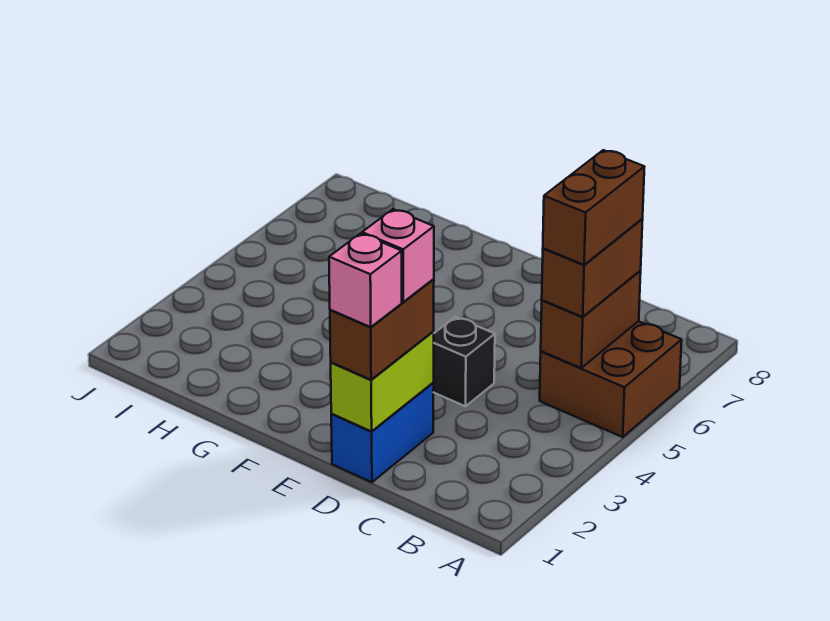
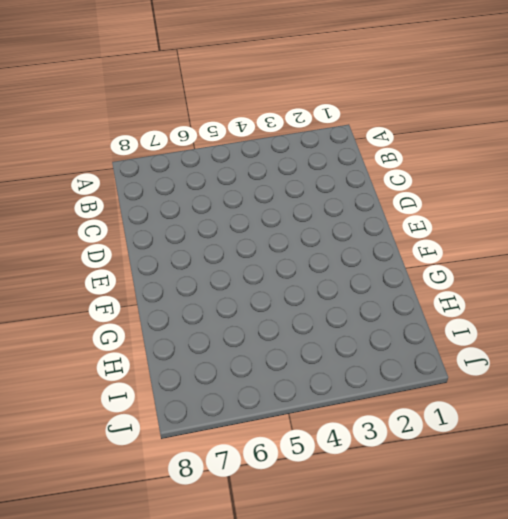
none -> brown 2x2 brick [540,321,682,437]
none -> blue 1x2 brick [331,383,434,482]

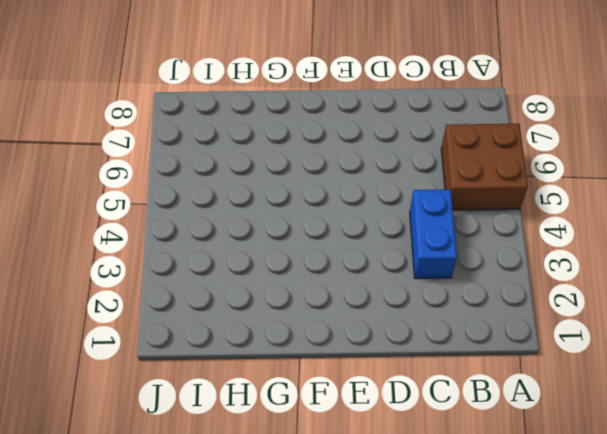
blue 1x2 brick [410,189,457,279] -> blue 1x2 brick moved to [331,383,434,482]
none -> black 1x1 brick [433,317,495,406]
none -> brown 1x2 brick [541,271,641,368]

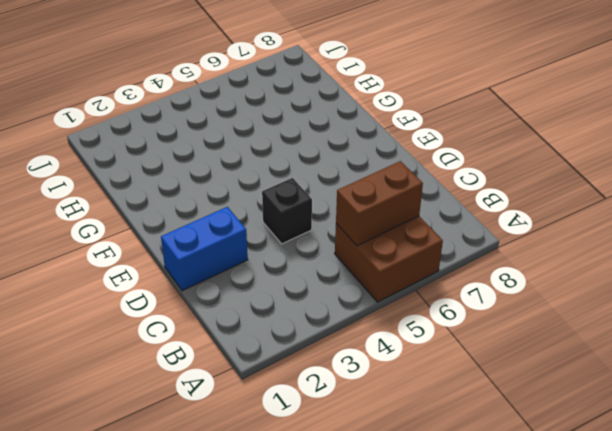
none -> lime 1x2 brick [331,332,434,431]
none -> brown 1x2 brick [542,219,643,317]

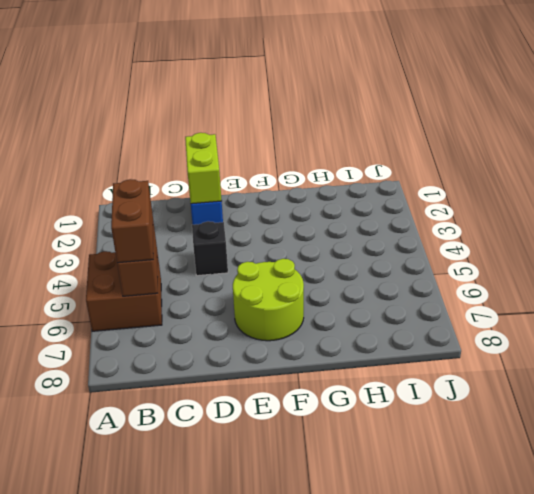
lime 2x2 round brick [233,259,304,341] -> none
none -> brown 1x2 brick [330,279,434,380]
none -> brown 1x2 brick [543,150,644,265]

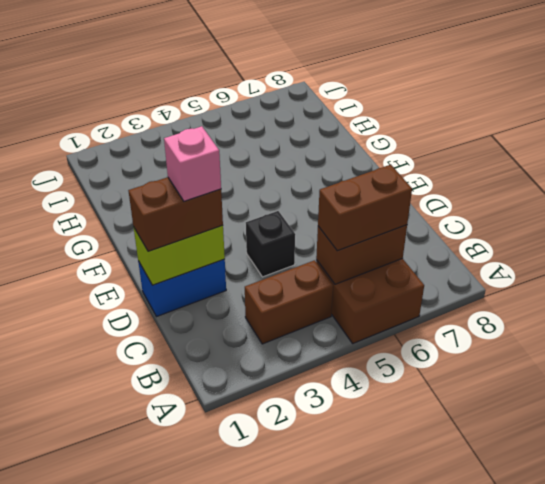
brown 1x2 brick [245,260,333,344] -> brown 1x2 brick moved to [543,150,644,265]
none -> pink 1x1 brick [329,233,402,327]

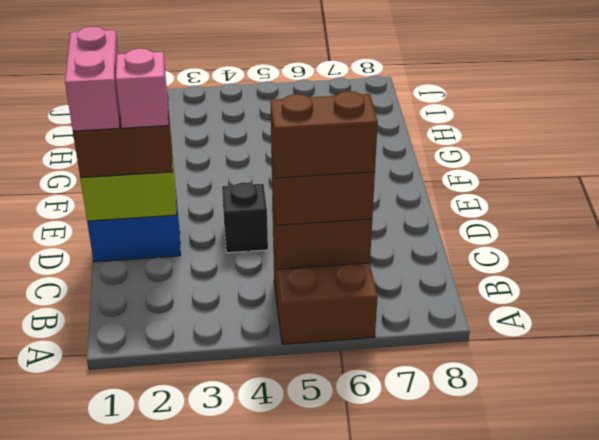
pink 1x2 brick [65,26,120,131] -> pink 1x1 brick [329,233,402,327]

